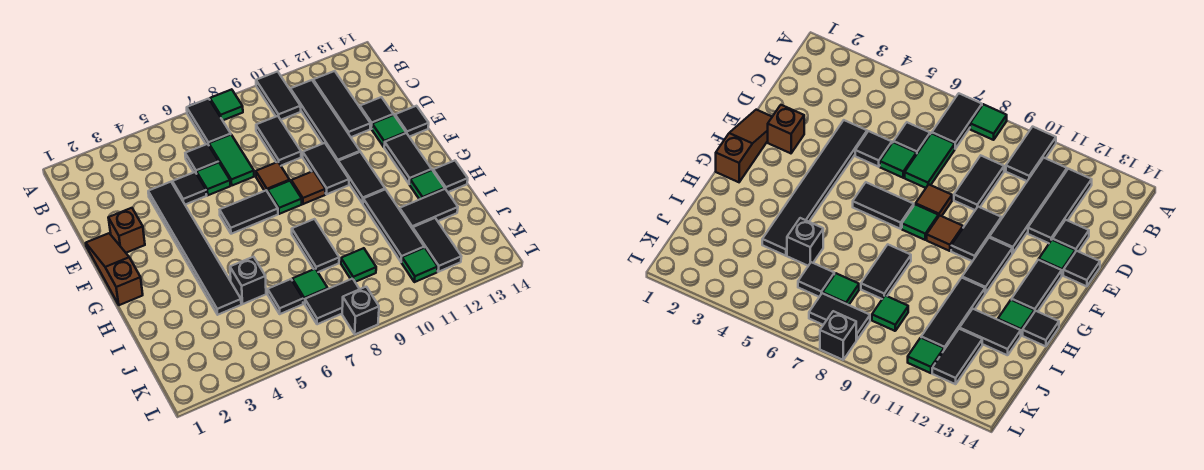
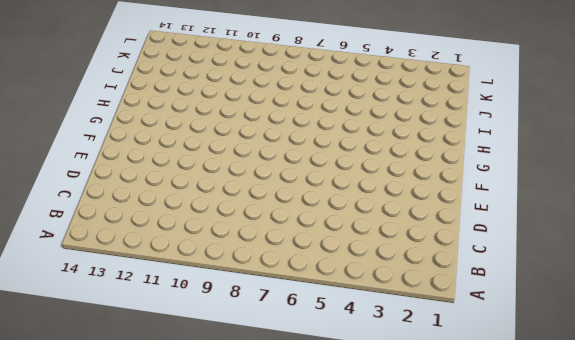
none -> black 1x2 tile [187,99,231,145]
none -> green 1x1 tile [210,89,243,120]
none -> black 1x2 tile [256,71,301,120]
none -> black 1x4 tile [290,80,360,161]

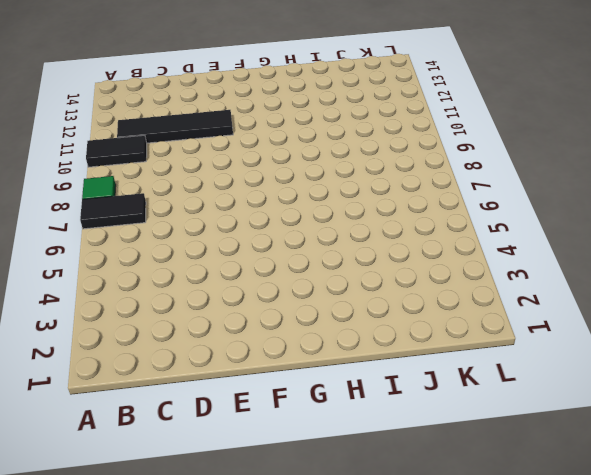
none -> black 1x3 tile [313,71,371,137]
none -> black 1x1 tile [185,144,219,174]
none -> green 1x2 tile [209,135,254,185]
none -> black 1x2 tile [256,116,301,166]

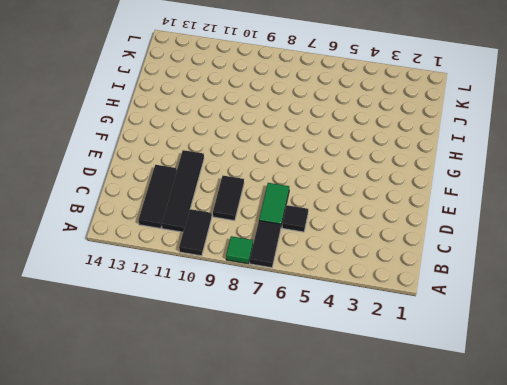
none -> black 1x6 tile [148,182,241,315]
none -> black 1x1 tile [172,172,207,205]
none -> green 1x1 tile [197,163,230,195]
none -> black 1x1 tile [360,97,393,129]

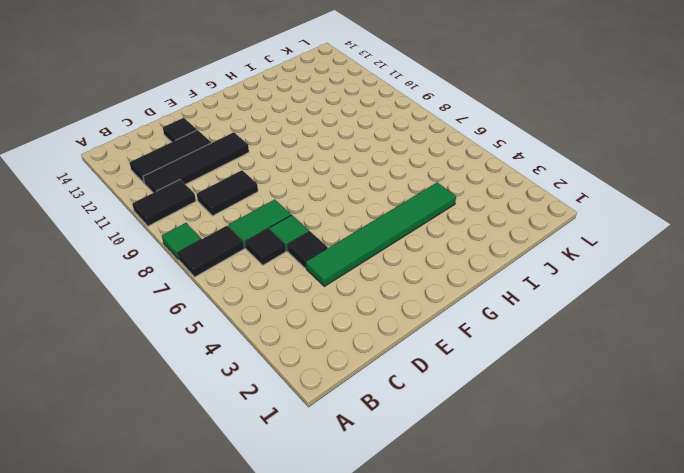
green 1x6 tile [306,183,456,286] -> black 1x6 tile [148,182,241,315]
none -> brown 1x3 slope [86,233,143,305]
none -> brown 1x1 brick [108,208,145,253]
none -> brown 1x1 tile [256,162,290,192]
none -> black 1x2 tile [303,143,349,194]

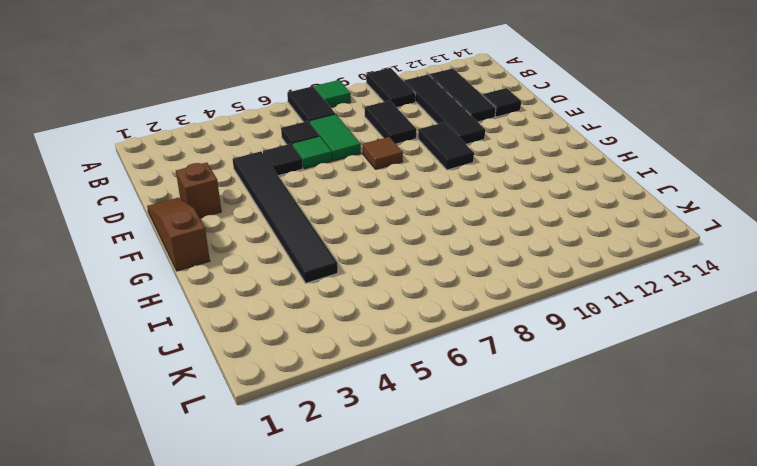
none -> green 1x1 tile [372,115,406,147]
none -> black 1x1 tile [395,106,429,137]
none -> black 1x2 tile [220,191,278,234]
none -> green 1x1 tile [268,181,302,214]

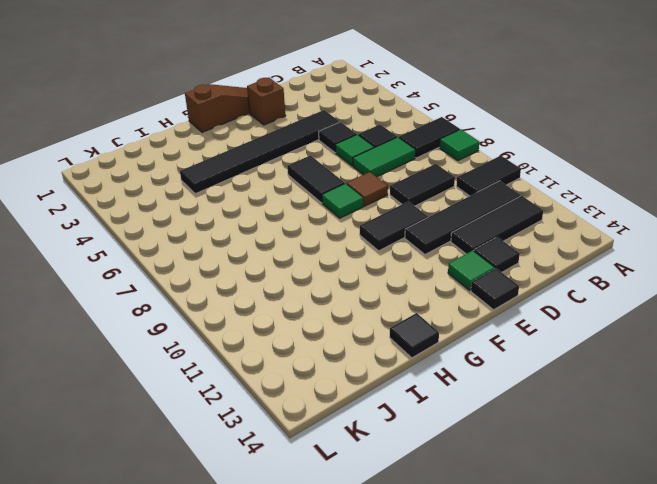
none -> brown 1x1 tile [291,171,325,204]
none -> black 1x2 tile [338,152,385,204]
none -> black 1x2 tile [384,133,432,184]
none -> black 1x2 tile [292,219,339,272]

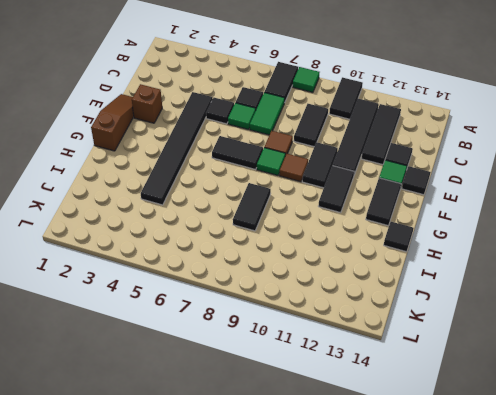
none -> black 1x3 tile [363,189,424,262]
none -> green 1x1 tile [410,170,445,199]
none -> black 1x1 brick [230,257,266,304]
none -> black 1x2 tile [400,189,458,229]

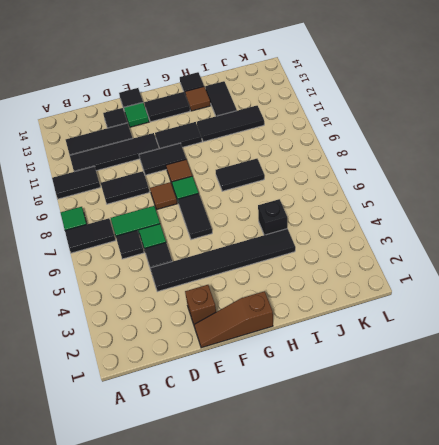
brown 1x1 tile [185,87,211,111] -> green 1x1 tile [410,170,445,199]
none -> black 1x1 tile [268,279,303,314]
none -> green 1x1 tile [292,269,328,304]
none -> green 1x1 tile [341,248,376,282]
none -> black 1x2 tile [413,218,461,272]

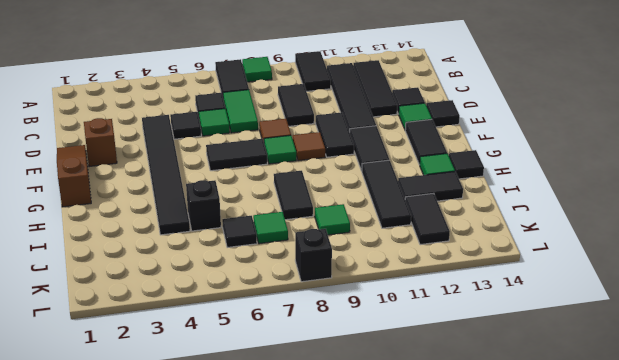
none -> black 1x2 tile [305,279,359,324]
none -> green 1x1 tile [402,248,438,282]

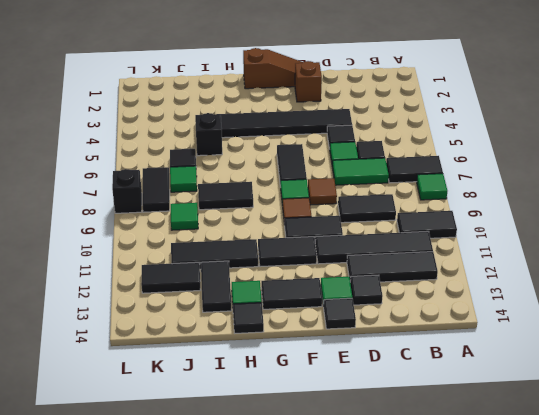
none -> green 1x1 tile [402,248,438,282]

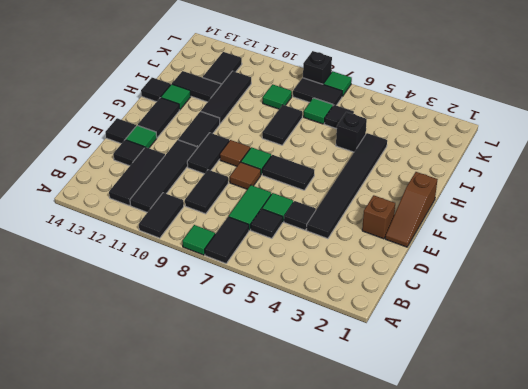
green 1x1 tile [323,71,352,97] -> green 1x1 tile moved to [402,248,438,282]

